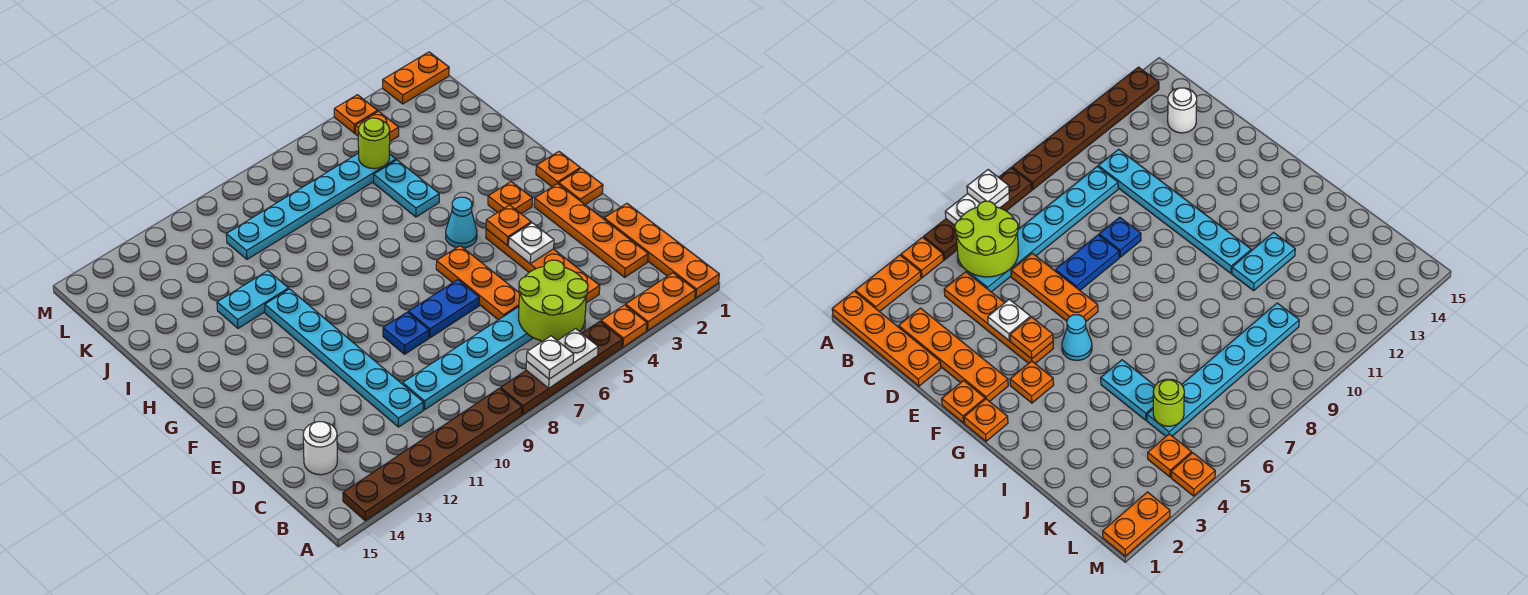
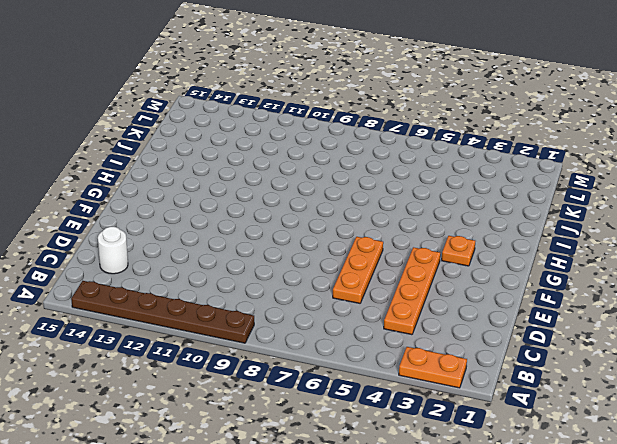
none -> orange 1x4 plate [604,203,719,298]
none -> orange 1x1 plate [601,305,647,347]
none -> brown 1x4 plate [501,321,622,415]

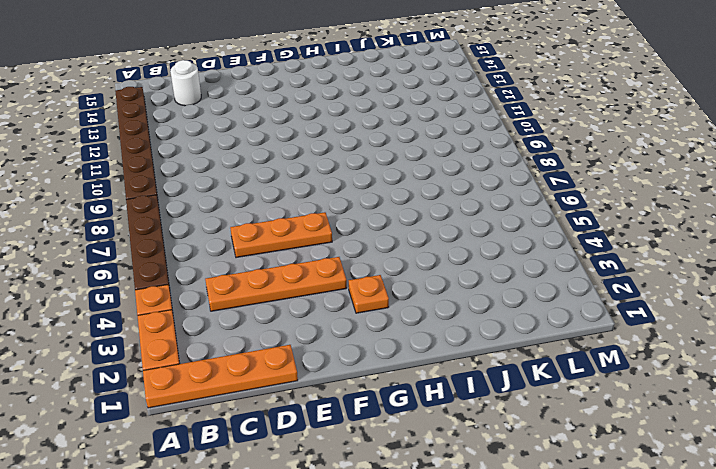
none -> orange 1x4 plate [534,184,648,277]
none -> cyan 1x6 plate [403,307,533,410]
none -> cyan 1x6 plate [265,289,423,427]

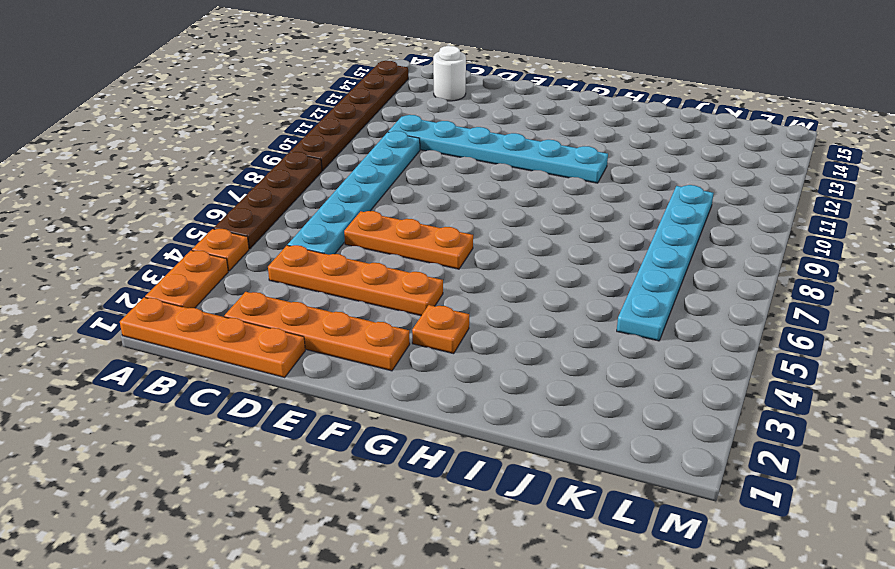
none -> blue 1x2 plate [409,280,479,338]
none -> blue 1x1 plate [383,312,429,354]
none -> orange 1x1 plate [559,169,603,205]

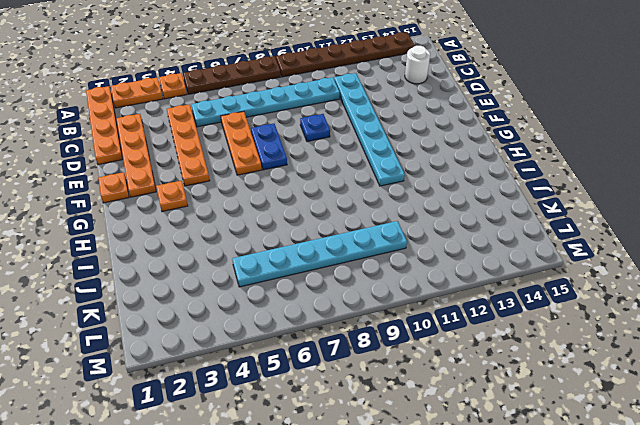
blue 1x2 plate [251,124,287,170] -> blue 1x2 plate turned to [409,280,479,338]
none -> orange 1x1 plate [536,152,580,187]
none -> cyan 1x1 cone [446,197,477,248]
none -> cyan 1x2 plate [374,160,439,217]

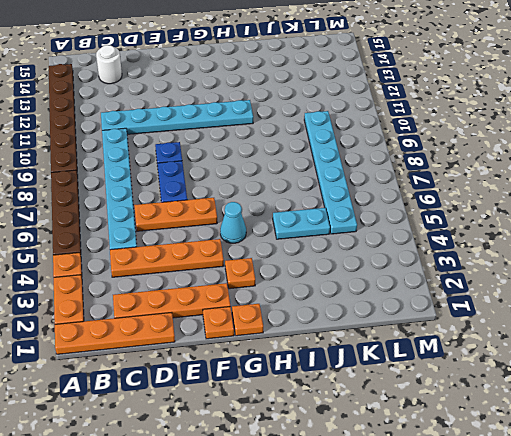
none -> cyan 1x2 plate [217,271,289,328]
none -> orange 1x1 plate [355,111,399,141]
none -> orange 1x2 plate [383,52,449,104]

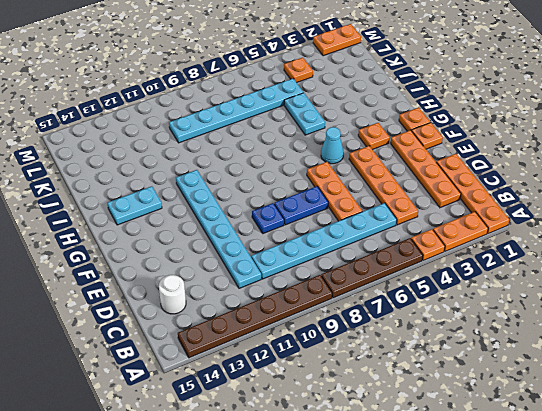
cyan 1x2 plate [107,186,162,225] -> cyan 1x2 plate moved to [217,271,289,328]
none -> orange 1x1 plate [334,95,378,133]
none -> white 1x2 plate [526,329,598,388]
none -> lime 2x2 round brick [519,260,588,341]

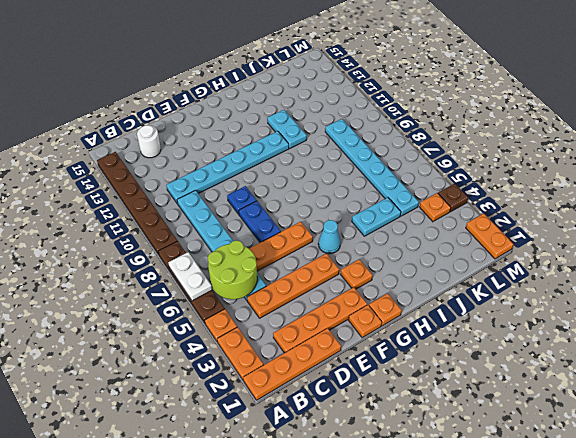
brown 1x1 plate [438,184,468,212] -> orange 1x1 plate [334,95,378,133]
none -> white 1x1 plate [509,223,554,264]
none -> orange 1x1 plate [486,205,531,246]
none -> lime 1x1 round brick [358,118,390,169]

